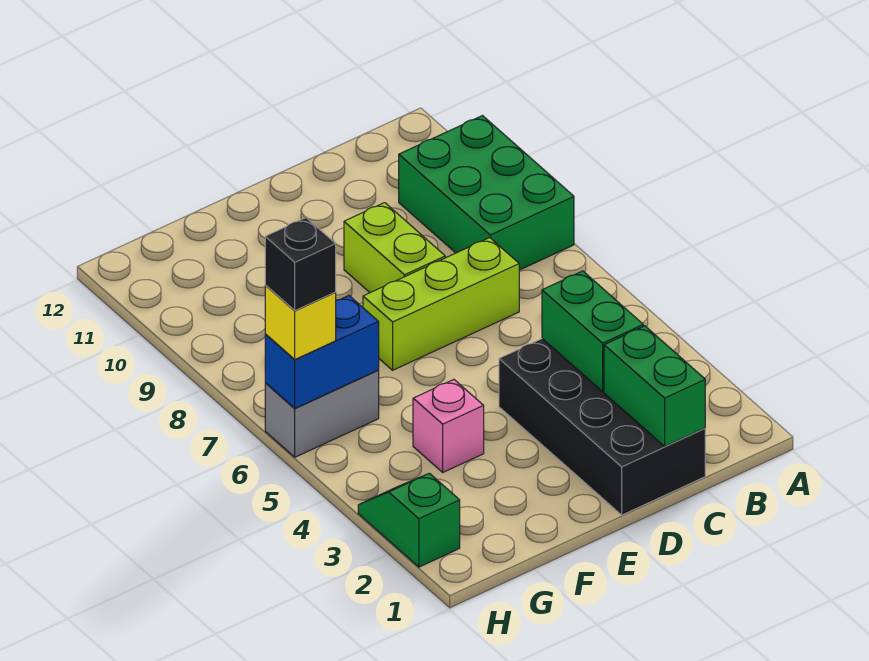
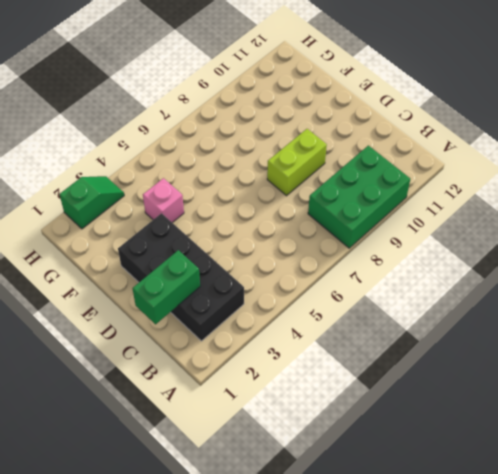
black 2x4 brick [118,213,244,341] -> black 2x4 brick turned to [499,339,705,515]
none -> lime 1x3 brick [363,238,519,370]
none -> grey 1x2 brick [265,370,379,457]
none -> green 1x2 brick [542,271,643,391]

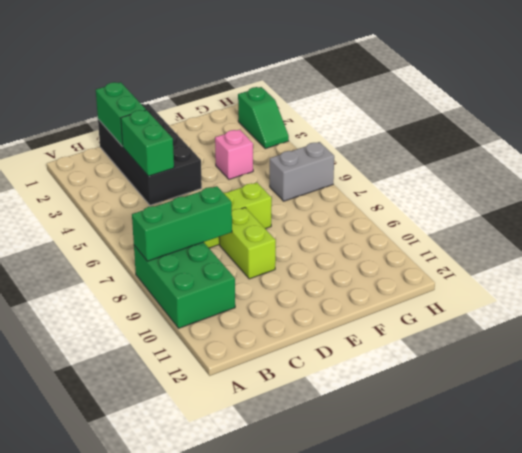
green 1x3 brick [132,186,232,261] -> none
none -> blue 1x2 brick [265,296,379,408]
none -> yellow 1x1 brick [265,285,336,359]
none -> black 1x1 brick [265,218,336,311]

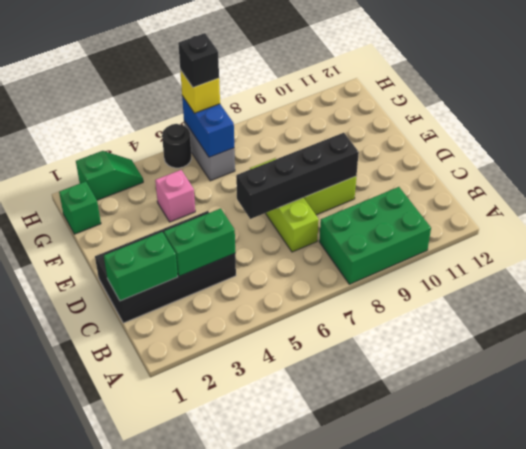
black 1x4 brick [236,133,359,219] -> none
green 1x1 brick [59,182,101,234] -> none
black 1x1 round brick [162,124,191,168] -> none

